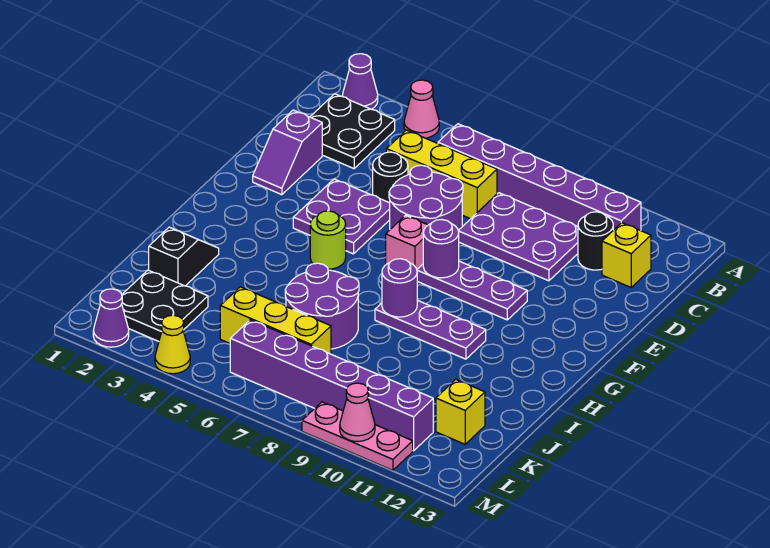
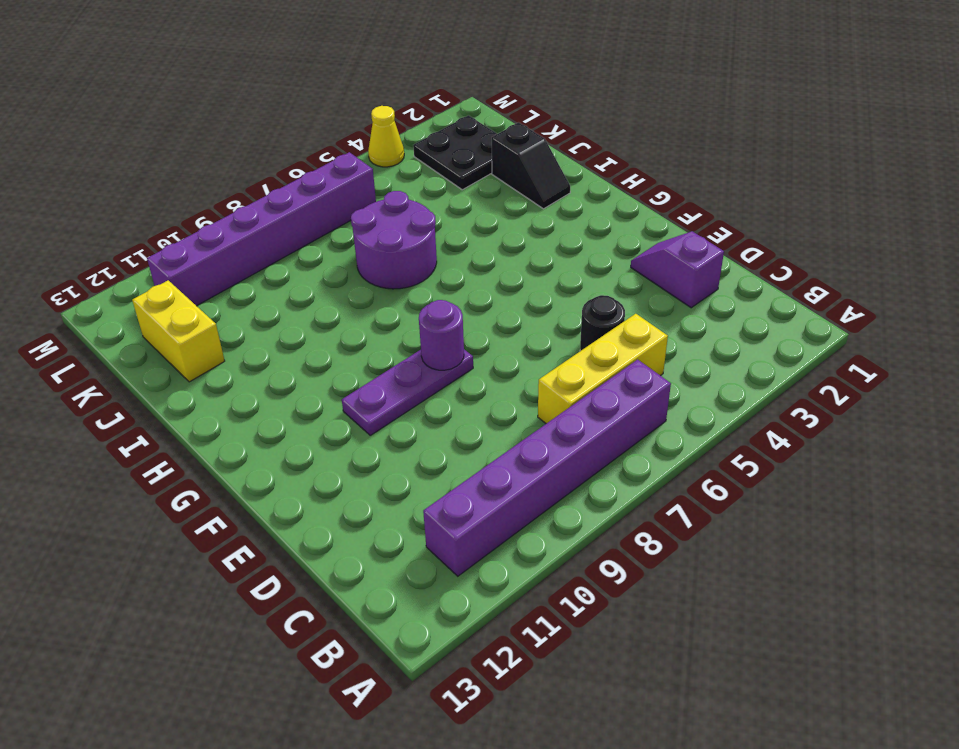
yellow 1x2 brick [132,280,225,382] -> yellow 1x1 brick [436,379,485,444]
none -> purple 1x1 cone [343,54,378,109]
none -> pink 1x1 cone [404,80,439,138]
none -> black 2x2 plate [310,94,395,169]

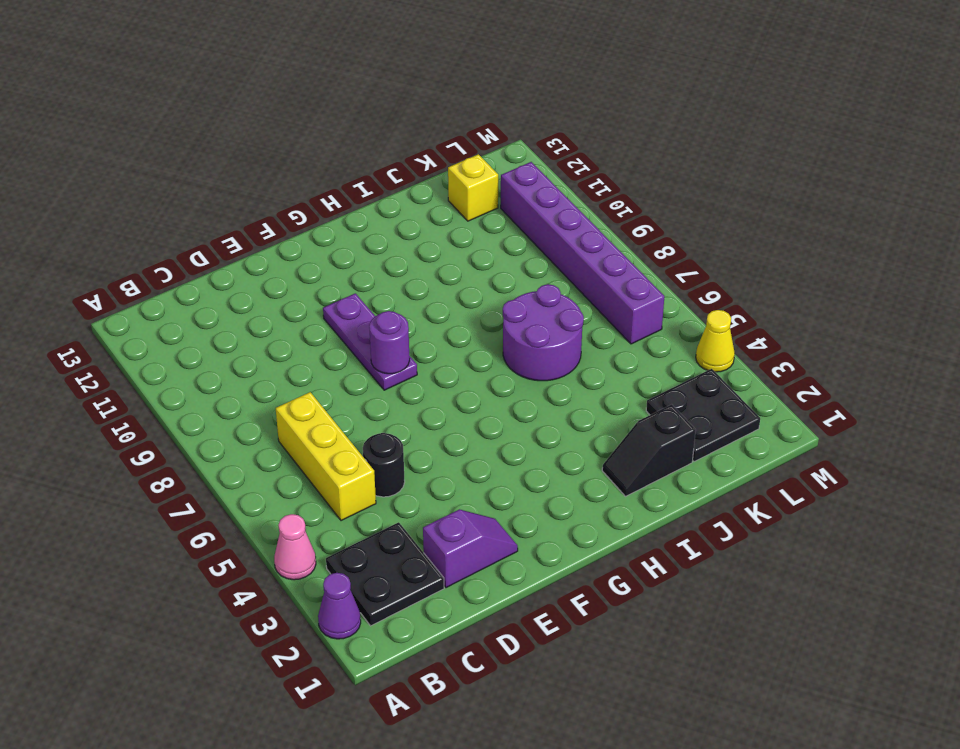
none -> purple 1x6 brick [438,124,641,231]
none -> purple 2x3 plate [458,193,578,281]
none -> black 1x1 round brick [578,212,613,270]

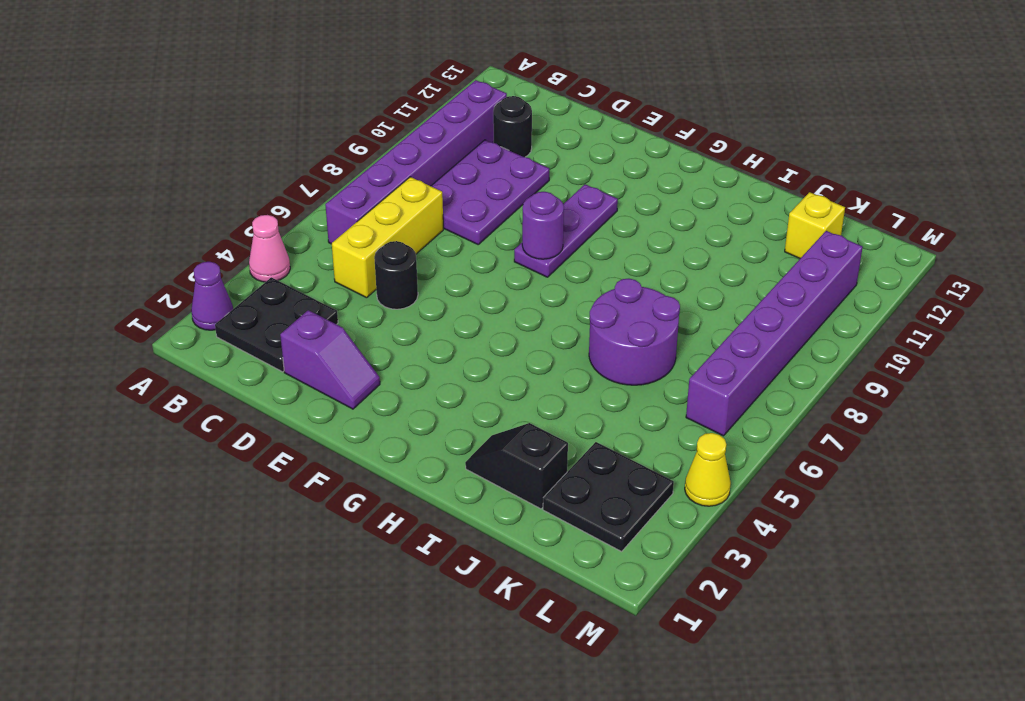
none -> yellow 1x1 brick [602,223,651,287]
none -> purple 2x2 round brick [389,165,463,230]
none -> purple 2x2 plate [293,179,390,254]

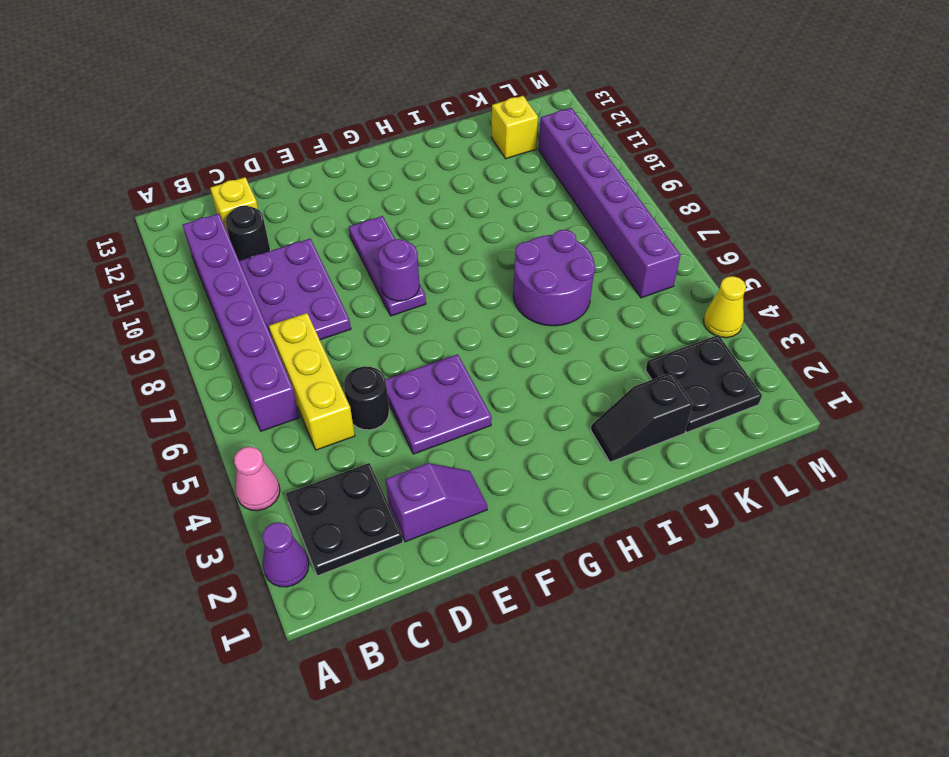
none -> purple 2x2 round brick [389,165,463,230]
none -> pink 1x1 brick [386,215,428,269]
none -> lime 1x1 round brick [310,211,346,269]

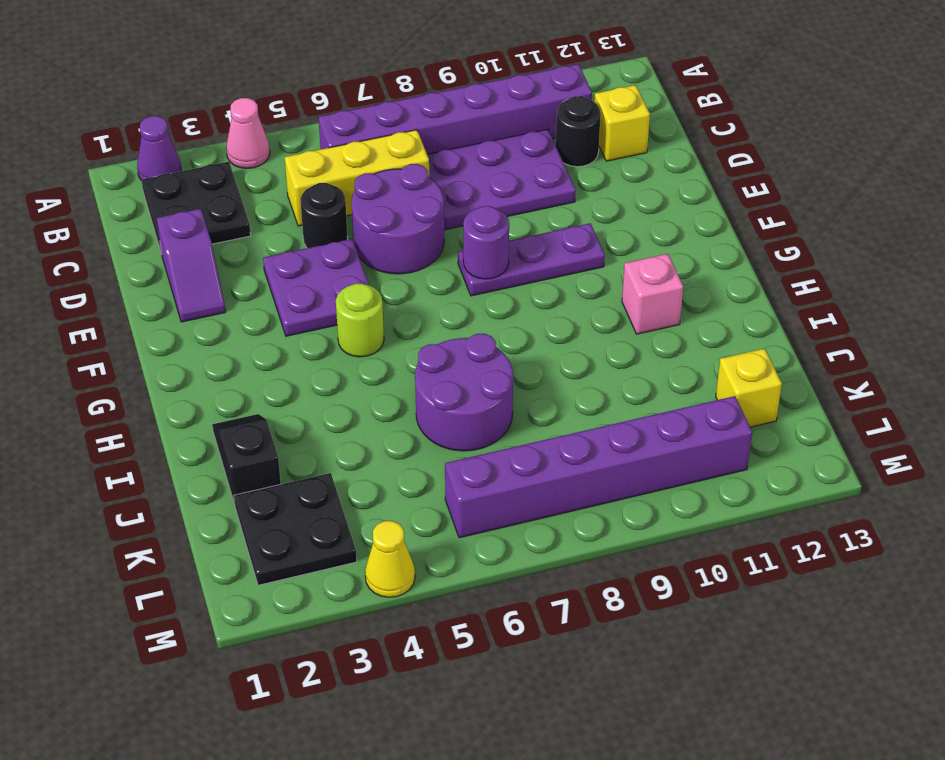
pink 1x1 brick [622,254,683,334] -> pink 1x1 brick moved to [386,215,428,269]
none -> purple 1x3 plate [375,300,486,359]
none -> yellow 1x3 brick [220,287,331,354]
none -> purple 1x1 cone [93,289,129,347]

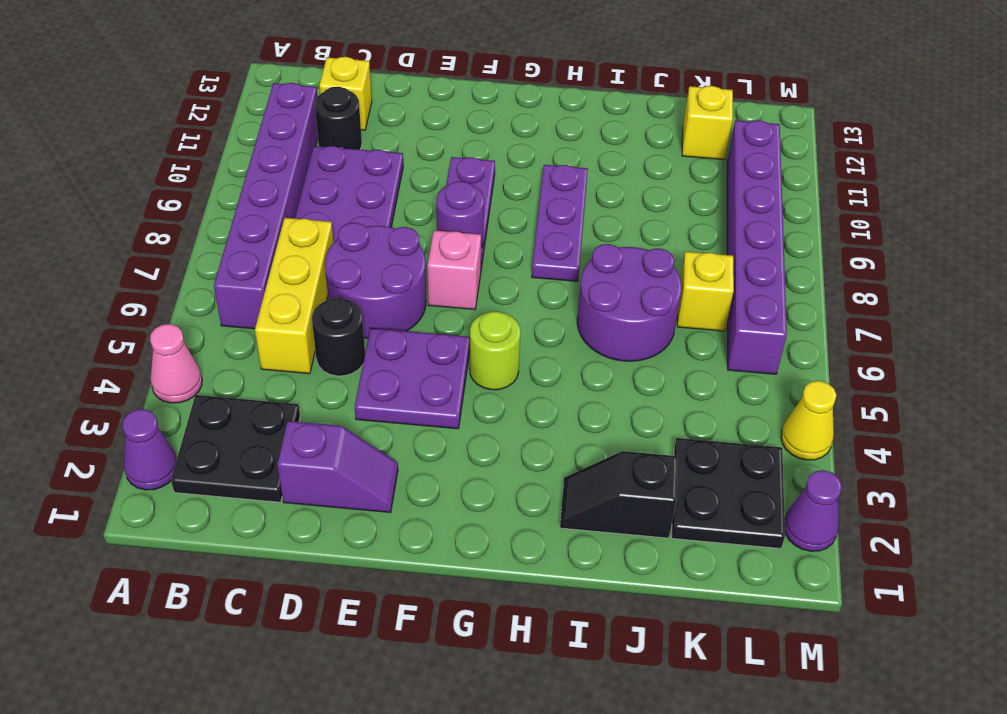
yellow 1x1 brick [677,252,734,331] -> yellow 1x3 brick [220,287,331,354]
none -> pink 1x3 plate [302,402,413,470]
none -> purple 1x1 round brick [382,259,417,317]
none -> pink 1x1 cone [340,383,375,441]

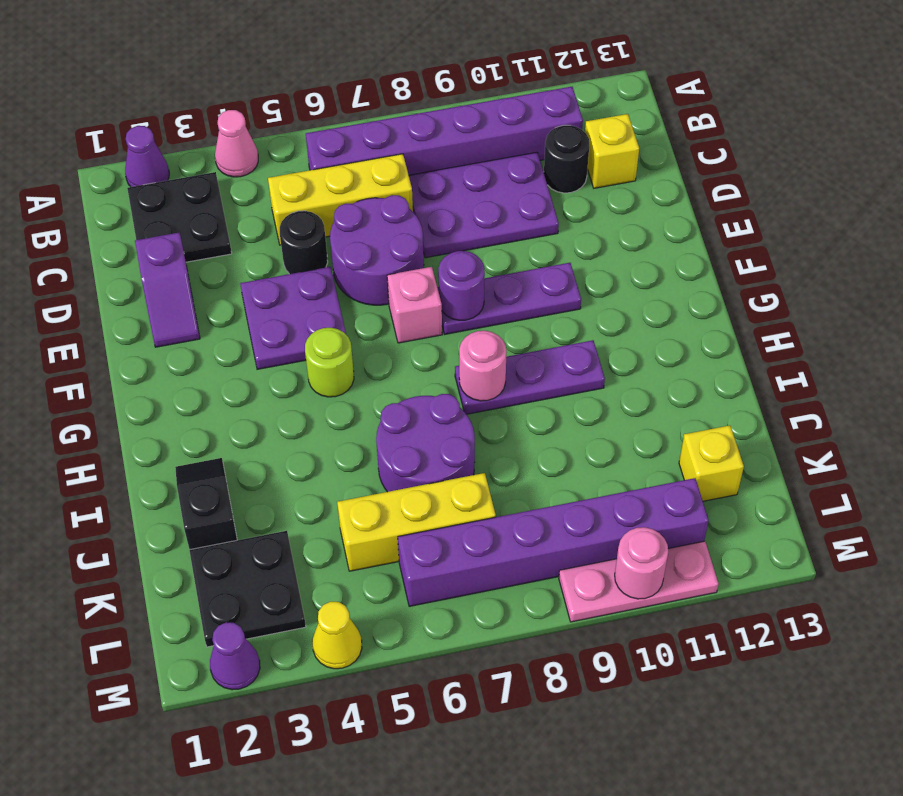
pink 1x1 round brick [459,331,506,401] -> purple 1x1 round brick [382,259,417,317]
pink 1x1 round brick [615,527,668,599] -> pink 1x1 cone [340,383,375,441]

